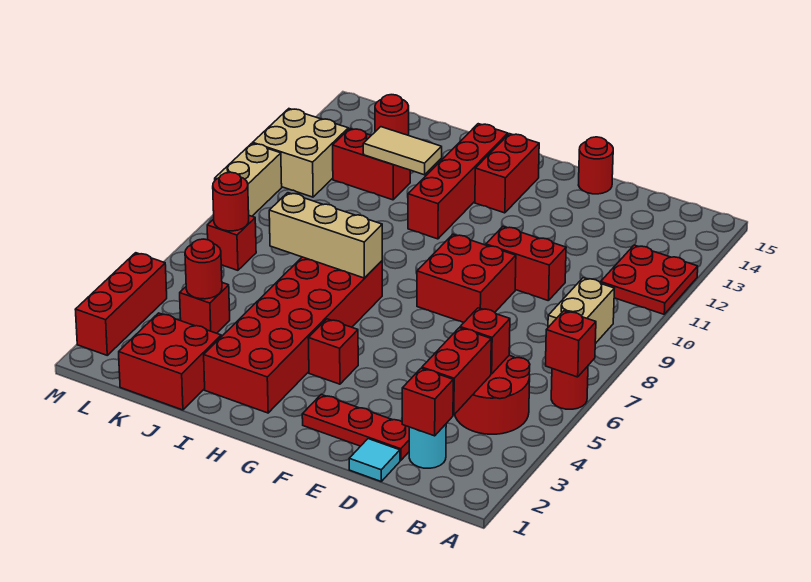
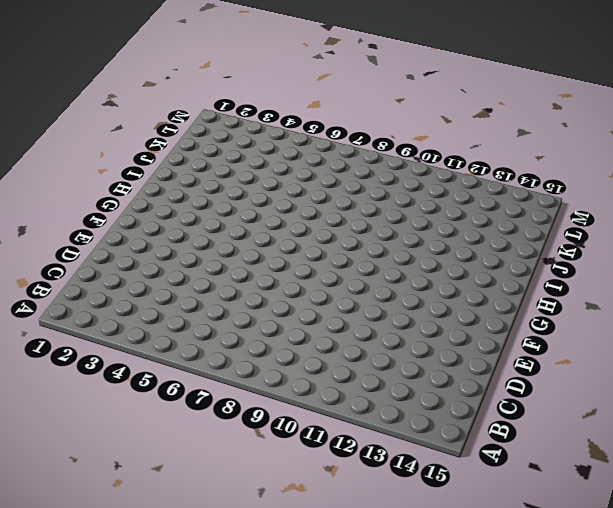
none -> red 1x1 round brick [551,366,588,409]
none -> red 2x2 plate [601,245,698,314]
none -> red 2x2 round brick [455,355,530,434]
none -> tan 1x2 brick [548,278,614,344]

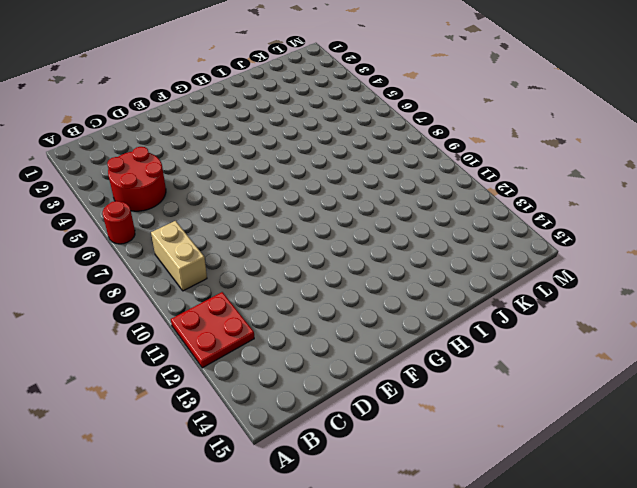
none -> cyan 1x1 round brick [409,424,446,468]
none -> cyan 1x1 tile [349,439,400,481]
none -> red 1x3 plate [302,394,409,461]
none -> red 1x2 brick [486,227,566,301]

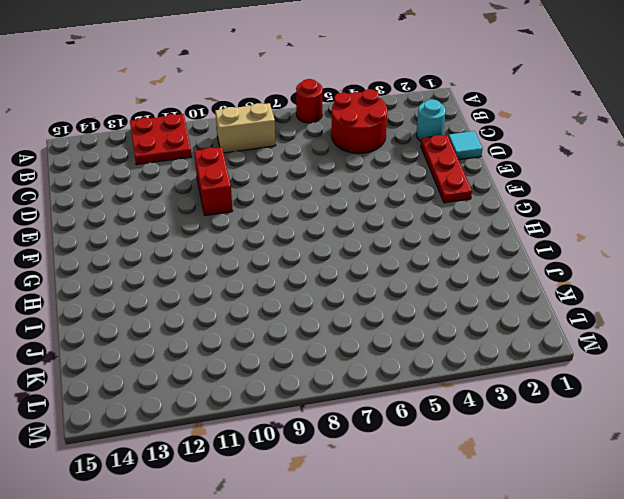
none -> red 2x2 brick [417,234,516,323]
none -> red 1x1 round brick [579,137,613,194]
none -> red 1x1 brick [308,319,358,384]
none -> red 1x2 brick [475,134,539,213]

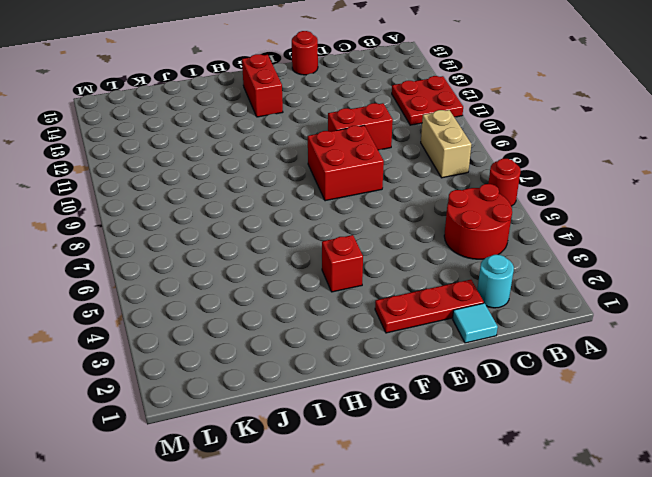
none -> red 2x6 brick [204,257,382,413]
none -> red 1x4 brick [408,124,508,239]
none -> red 2x2 brick [119,313,221,410]
none -> red 1x2 brick [333,129,410,200]

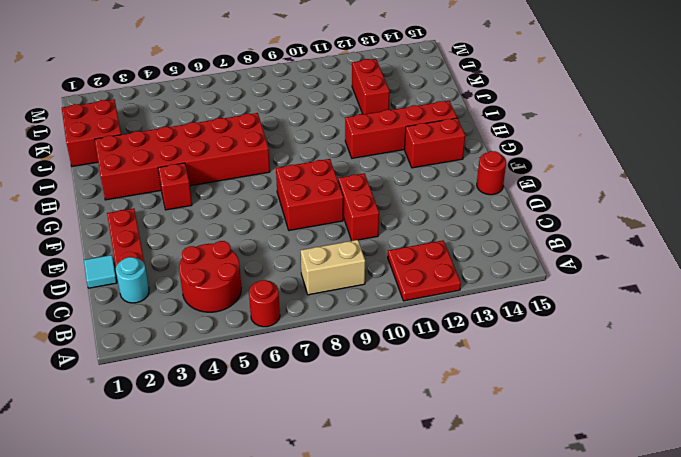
none -> red 1x1 brick [180,283,230,333]
none -> red 1x1 round brick [375,95,409,135]
none -> red 1x1 brick [207,216,256,270]
none -> tan 2x2 brick [253,109,348,197]

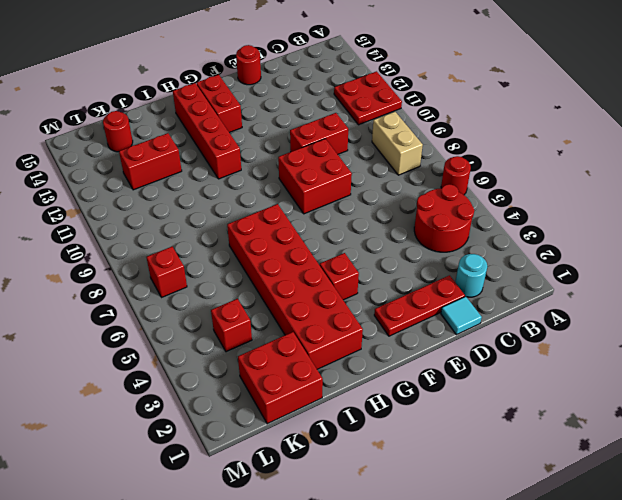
none -> tan 2x2 brick [253,109,348,197]
none -> red 1x3 brick [75,253,167,355]
none -> tan 1x2 brick [215,143,282,216]
none -> red 1x1 brick [546,311,596,377]

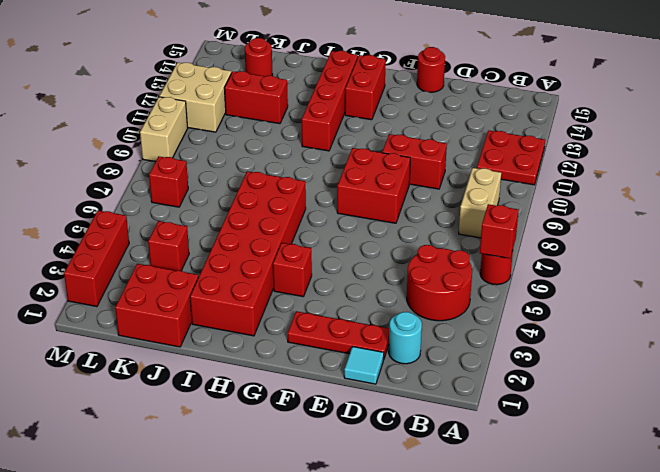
none -> red 1x1 brick [402,368,453,436]
none -> red 1x2 brick [422,328,491,415]
none -> red 1x1 brick [460,308,510,374]
none -> tan 1x3 brick [269,193,382,278]

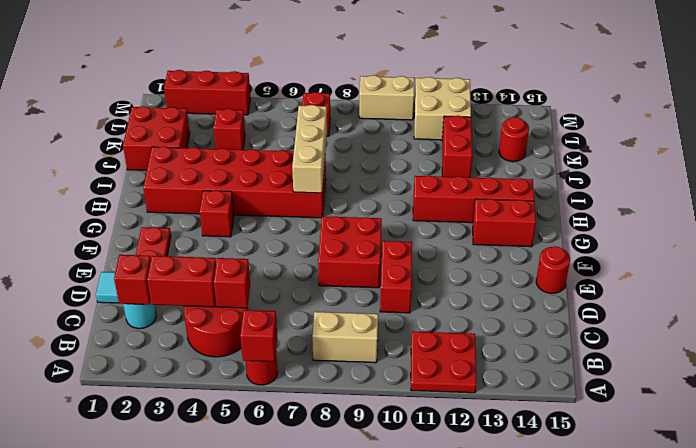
none -> tan 1x2 tile [363,127,442,175]
none -> red 1x1 round brick [185,239,222,299]
none -> red 1x1 round brick [213,172,249,231]

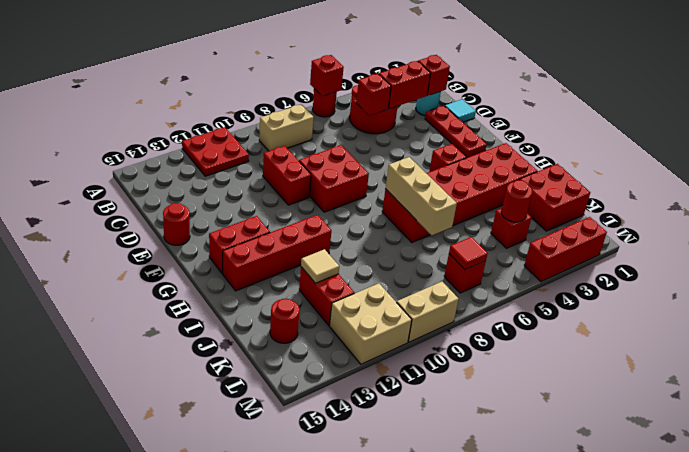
tan 1x1 tile [301,249,339,283] -> tan 1x2 tile [363,127,442,175]
red 1x1 tile [449,237,488,270] -> red 1x1 round brick [213,172,249,231]

